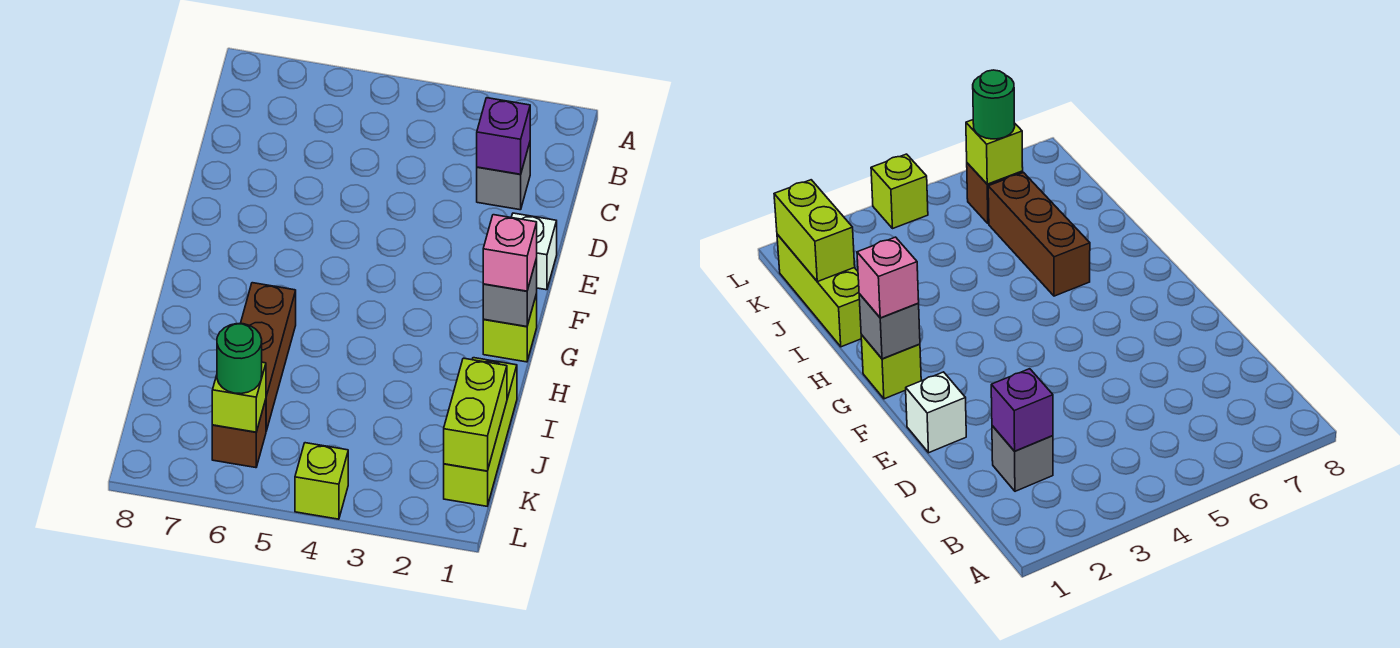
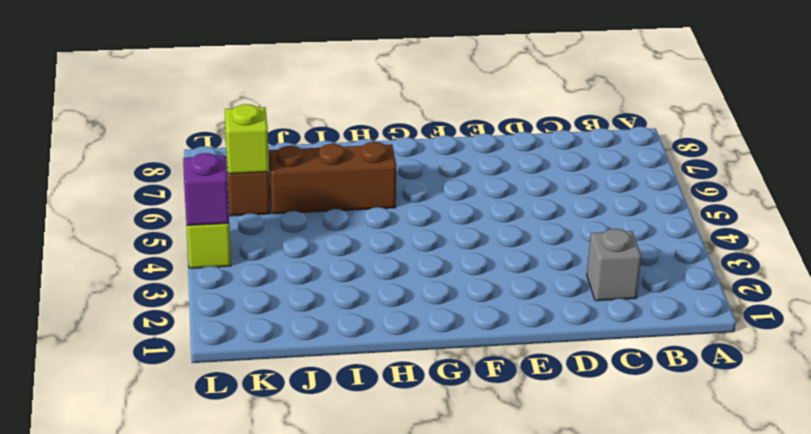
purple 1x1 brick [183,153,229,225] -> purple 1x1 brick moved to [477,98,530,174]
none -> white 1x1 brick [511,213,557,290]
none -> lime 1x1 brick [483,294,537,362]
none -> lime 1x3 brick [444,358,517,506]

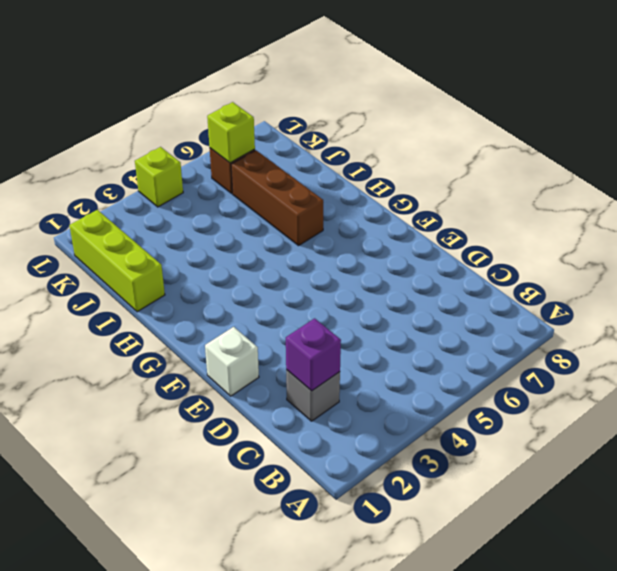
none -> lime 1x1 brick [483,294,537,362]
none -> grey 1x1 brick [483,258,537,327]
none -> lime 1x2 brick [444,358,507,471]

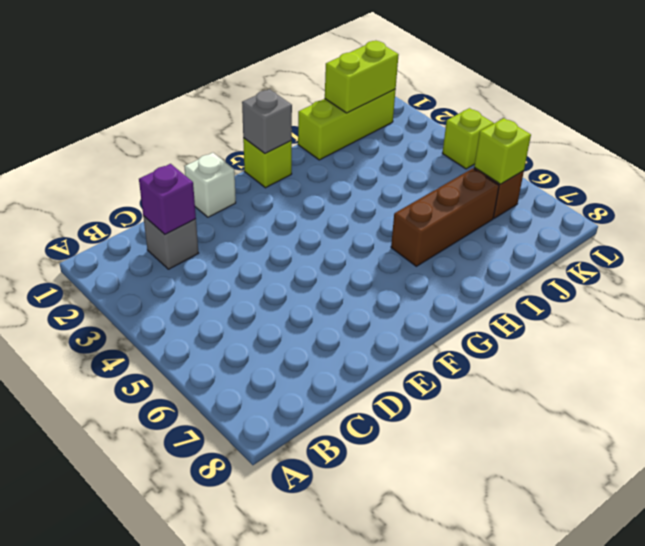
none -> pink 1x1 brick [483,215,537,291]
none -> green 1x1 round brick [217,324,262,394]

